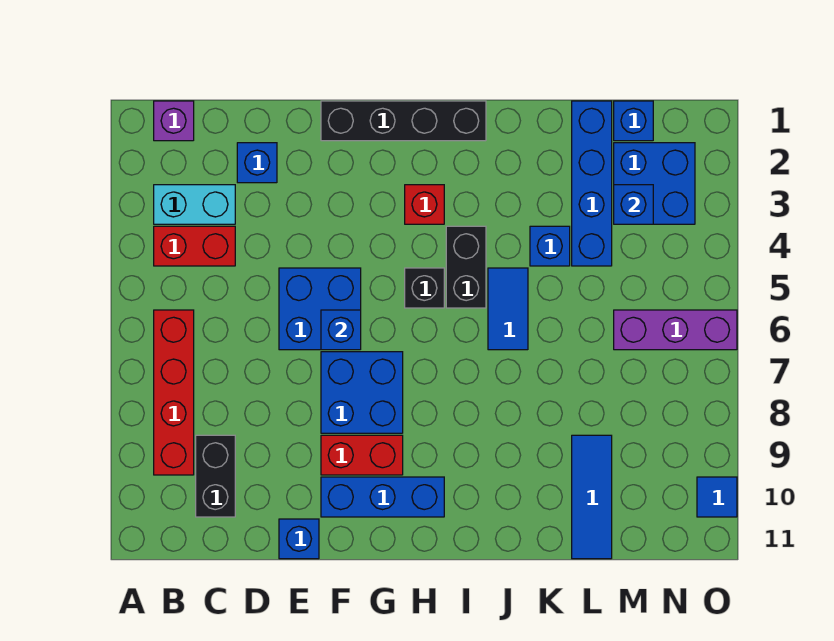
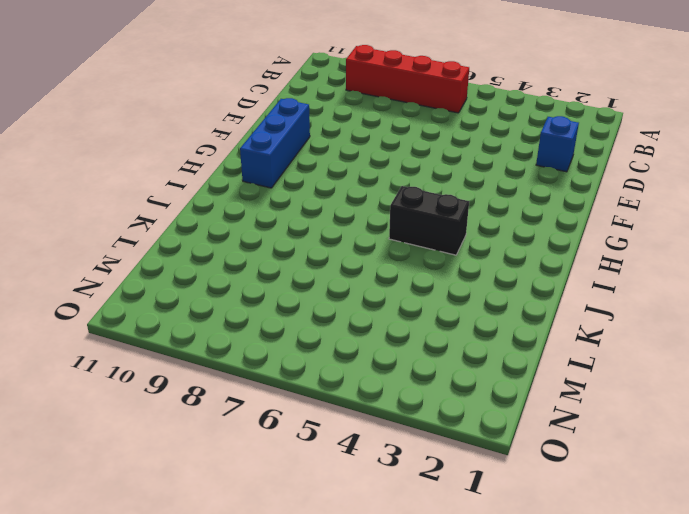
none -> purple 1x1 brick [154,101,194,141]
none -> cyan 1x2 brick [154,185,235,224]
none -> red 1x2 brick [154,226,235,266]

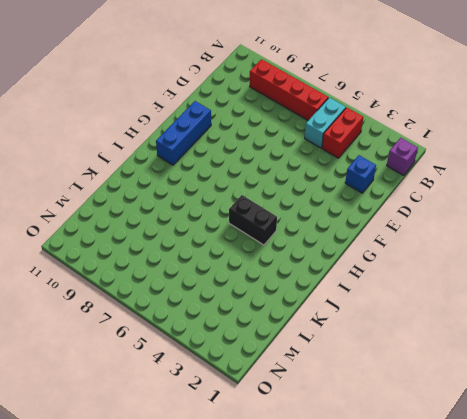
cyan 1x2 brick [305,98,346,148] -> cyan 1x2 brick moved to [154,185,235,224]
none -> black 1x2 brick [196,435,235,517]
none -> blue 2x2 brick [279,268,361,350]
none -> blue 1x1 brick [279,519,319,559]

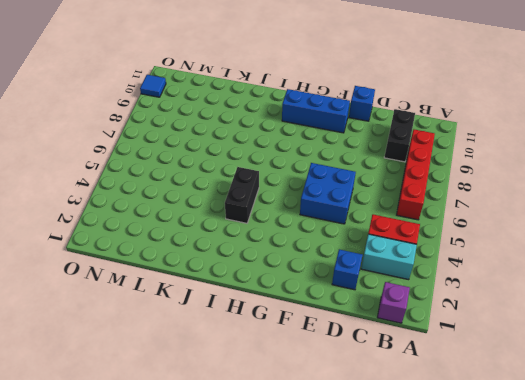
none -> black 1x4 brick [321,101,486,141]
none -> blue 2x2 brick [321,352,403,433]
none -> red 1x2 brick [321,435,403,475]

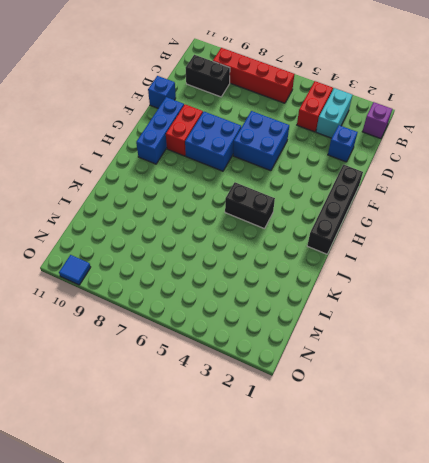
none -> red 1x1 brick [405,185,444,224]
none -> black 1x1 brick [405,268,444,308]
none -> blue 1x2 tile [488,268,528,350]

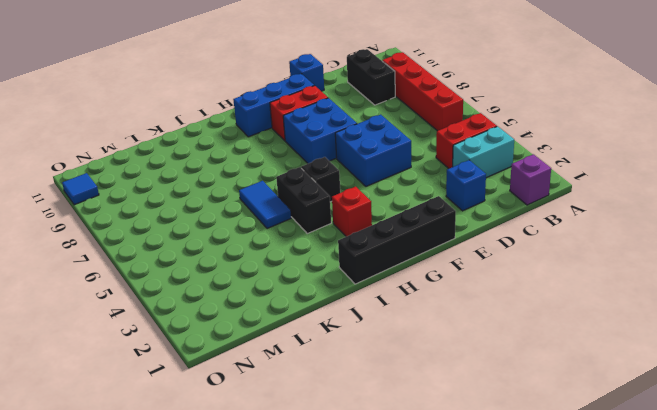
none -> blue 1x1 brick [530,226,570,266]
none -> blue 1x4 brick [572,101,612,266]
none -> blue 1x3 tile [572,435,612,559]

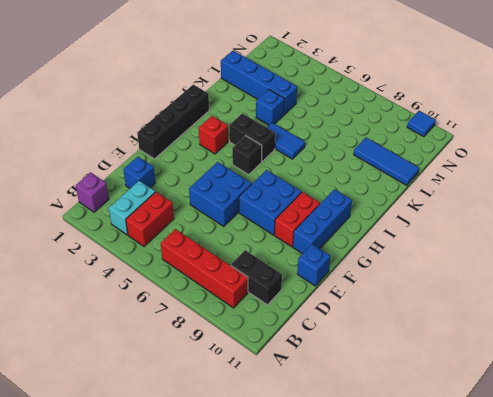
none -> blue 1x1 brick [614,101,653,141]
none -> blue 2x2 brick [614,143,695,224]
none -> purple 1x3 brick [614,310,737,350]

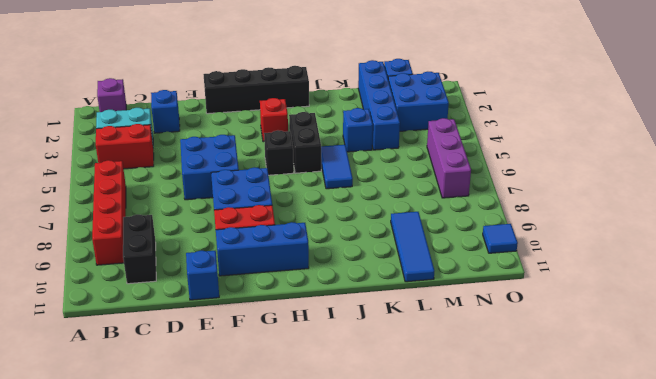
purple 1x3 brick [427,118,471,198] -> purple 1x3 brick turned to [614,310,737,350]
none -> blue 1x1 brick [321,310,361,350]
none -> blue 1x1 brick [614,185,653,224]

